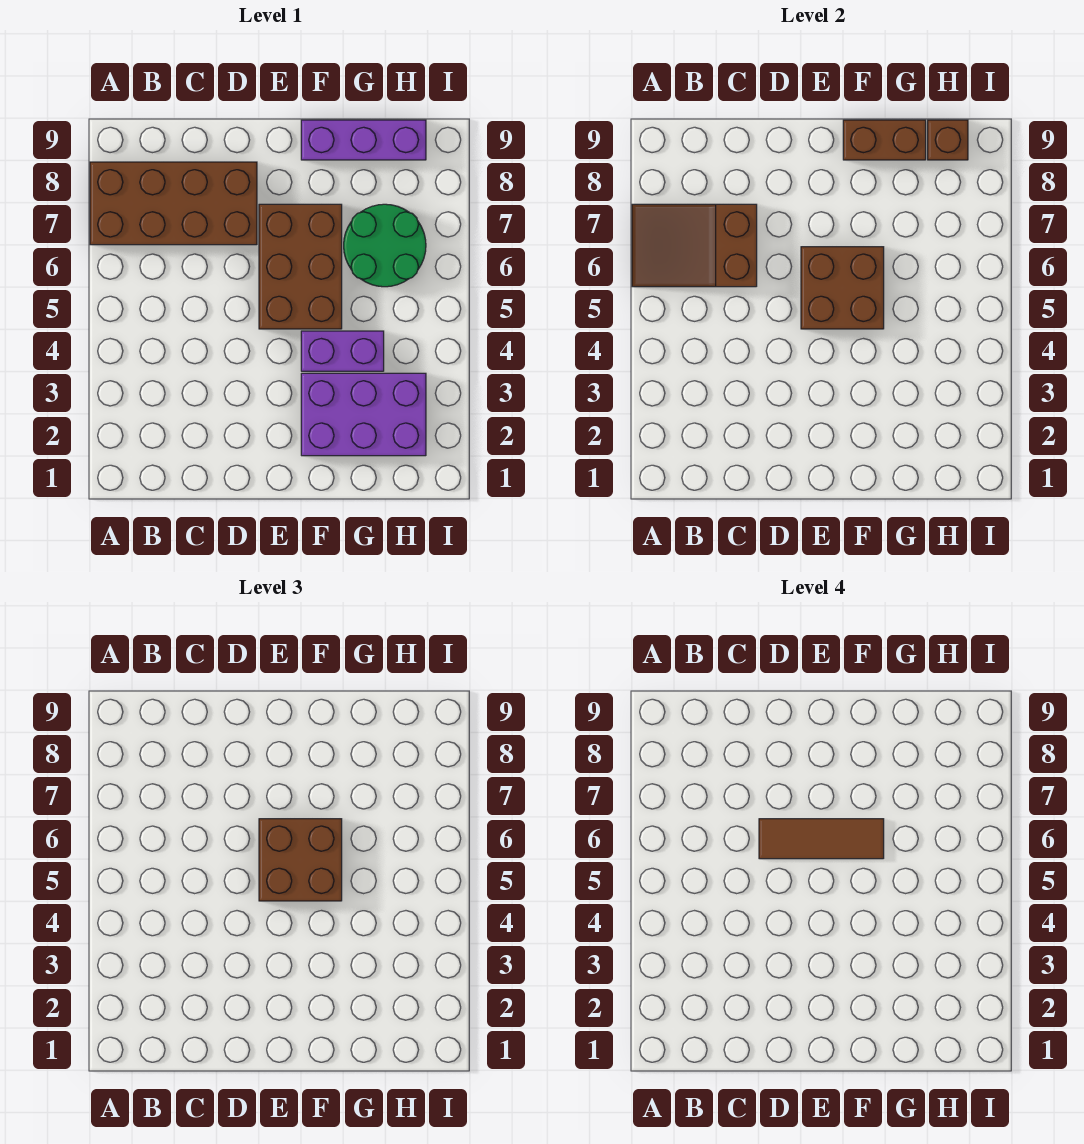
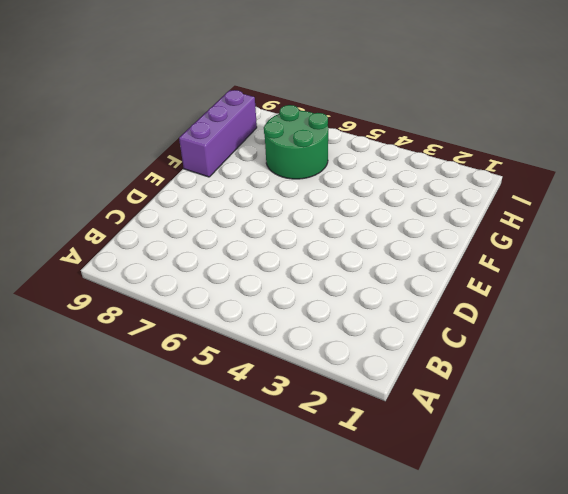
none -> brown 2x4 brick [90,162,257,245]
none -> brown 2x3 brick [259,204,342,329]
none -> purple 2x3 brick [301,373,426,456]

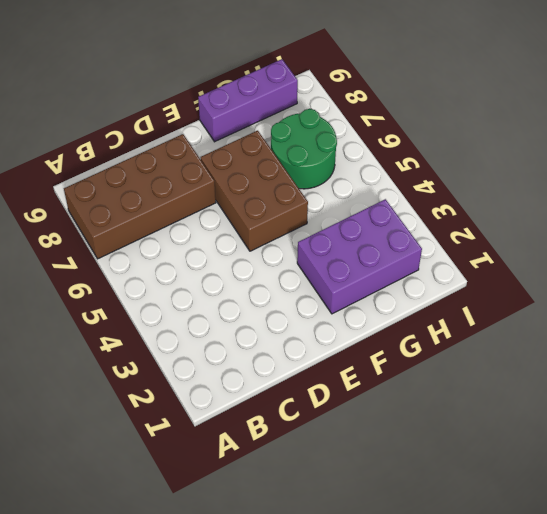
none -> purple 1x2 brick [301,331,384,371]
none -> brown 2x3 slope [632,204,757,287]
none -> brown 2x2 brick [801,247,884,329]

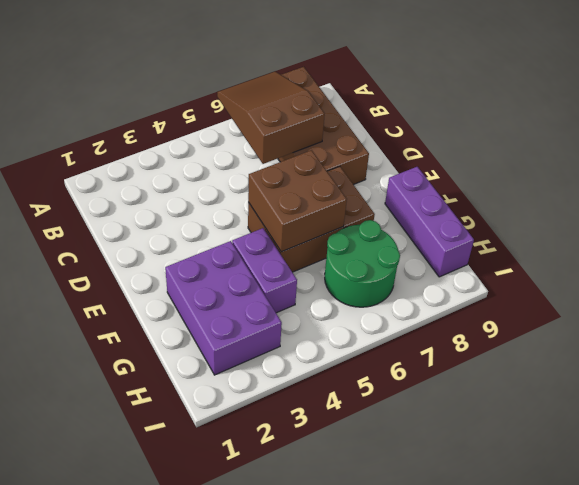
none -> brown 1x2 brick [843,120,926,160]
none -> brown 1x1 brick [928,120,968,160]
none -> brown 2x2 brick [259,819,342,901]

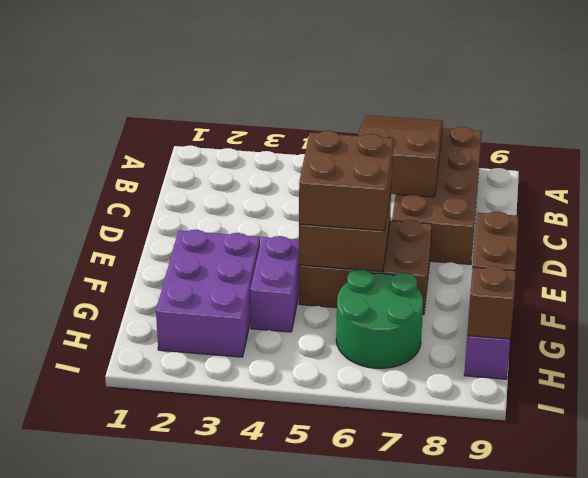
none -> brown 1x3 tile [759,819,884,859]

